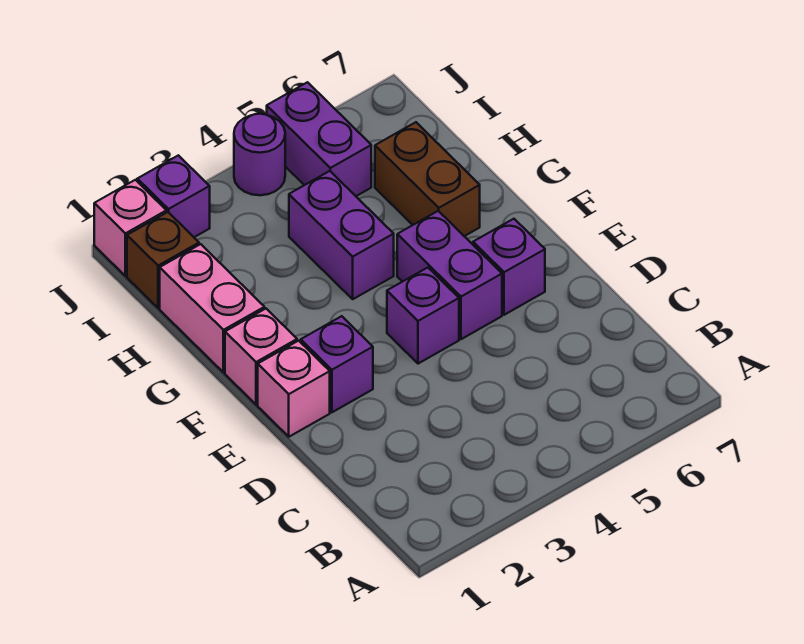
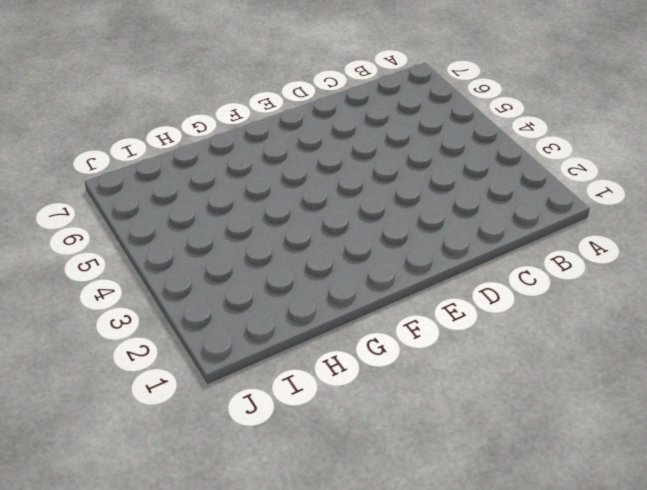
none -> pink 1x1 brick [258,341,330,437]
none -> purple 1x1 brick [301,316,373,412]
none -> purple 1x1 brick [387,268,459,364]

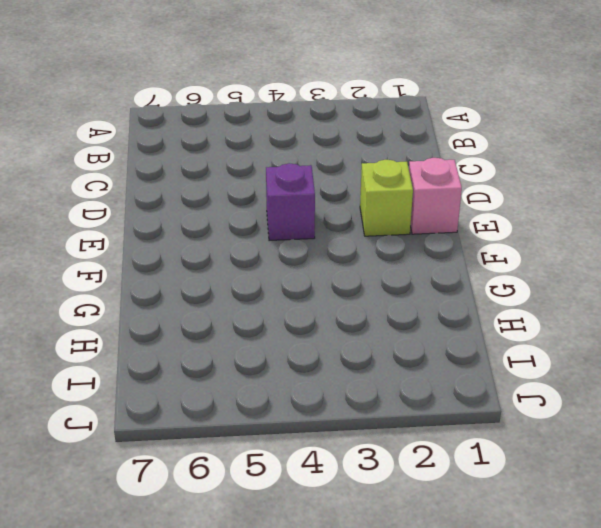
lime 1x1 brick [360,160,413,236] -> purple 1x1 brick [301,316,373,412]
none -> purple 1x2 brick [397,211,502,339]
none -> purple 1x1 brick [473,219,545,315]
none -> pink 1x1 brick [225,309,297,405]

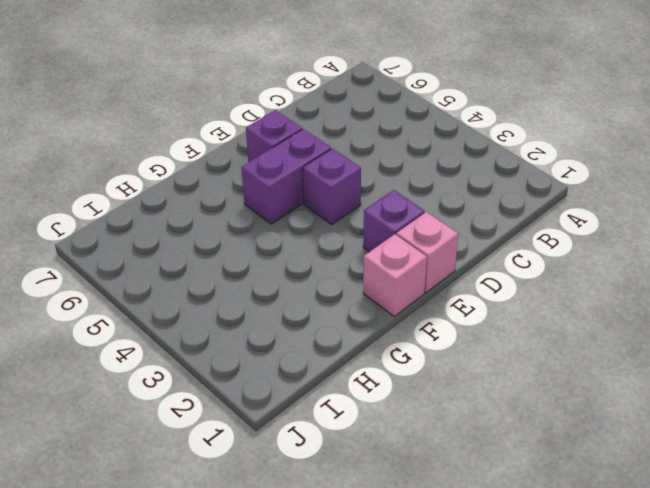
none -> pink 1x2 brick [160,244,264,373]
none -> purple 1x2 brick [289,171,394,299]
none -> brown 1x2 brick [375,122,480,236]

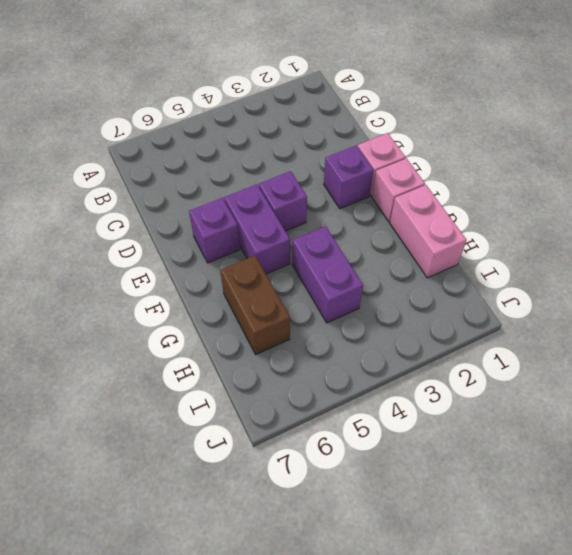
none -> brown 1x1 brick [127,212,199,308]
none -> purple 1x2 brick [267,82,371,196]
none -> pink 1x1 brick [94,180,166,276]

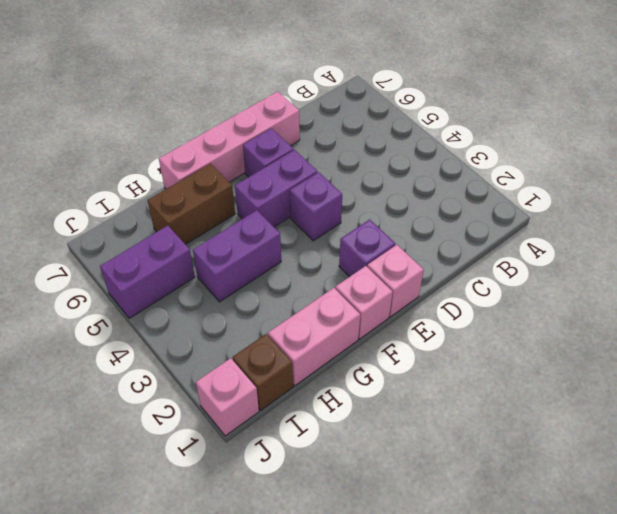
pink 1x4 brick [159,92,300,189] -> none
none -> purple 1x1 brick [137,155,210,237]
none -> purple 1x1 round brick [234,114,285,195]

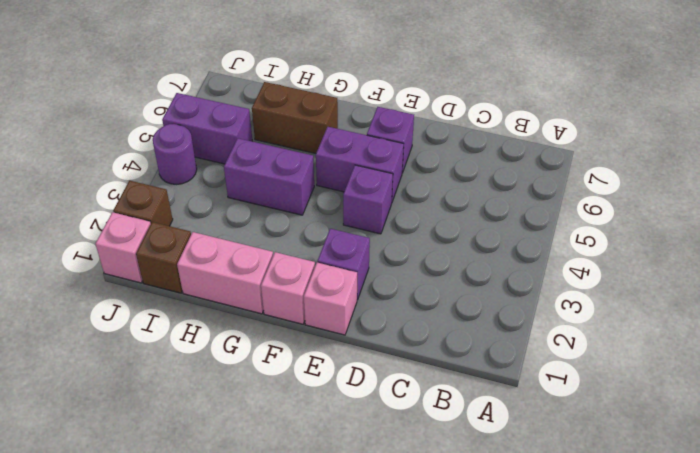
brown 1x1 brick [113,181,173,226] -> purple 1x1 brick [137,155,210,237]

